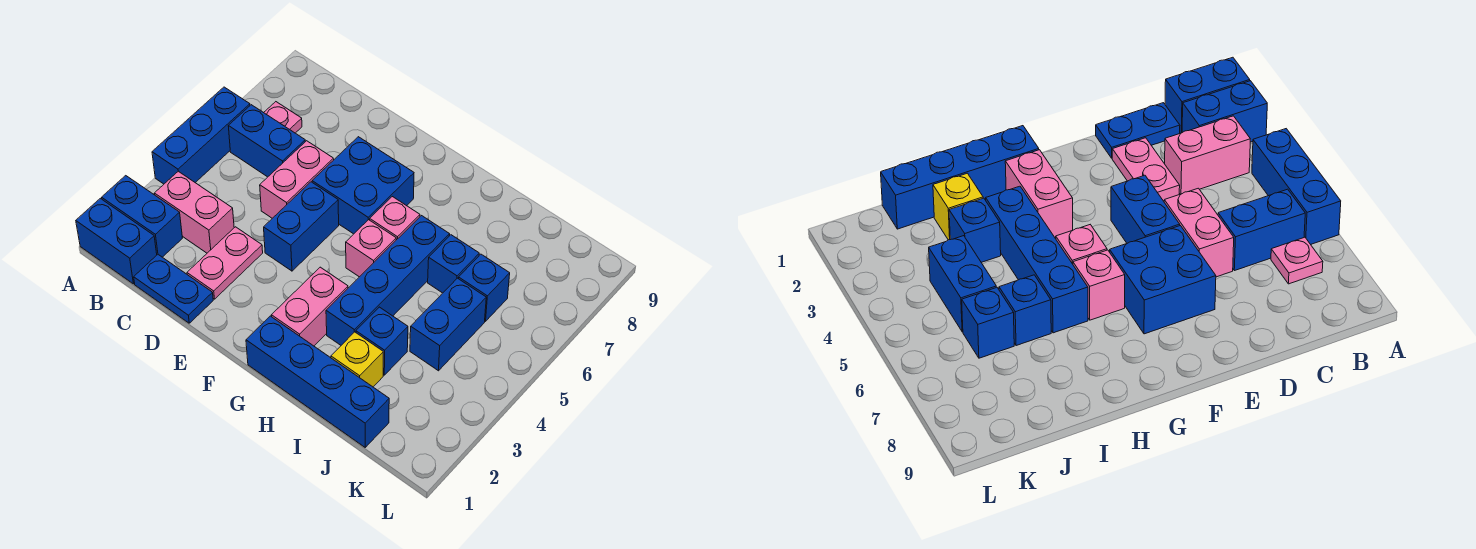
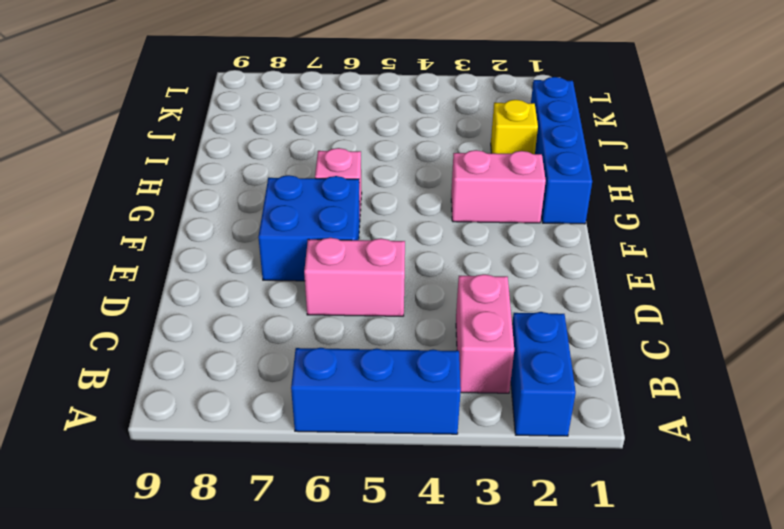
none -> blue 1x2 brick [76,198,157,284]
none -> blue 1x2 brick [228,105,305,177]
none -> pink 1x1 plate [264,102,302,133]

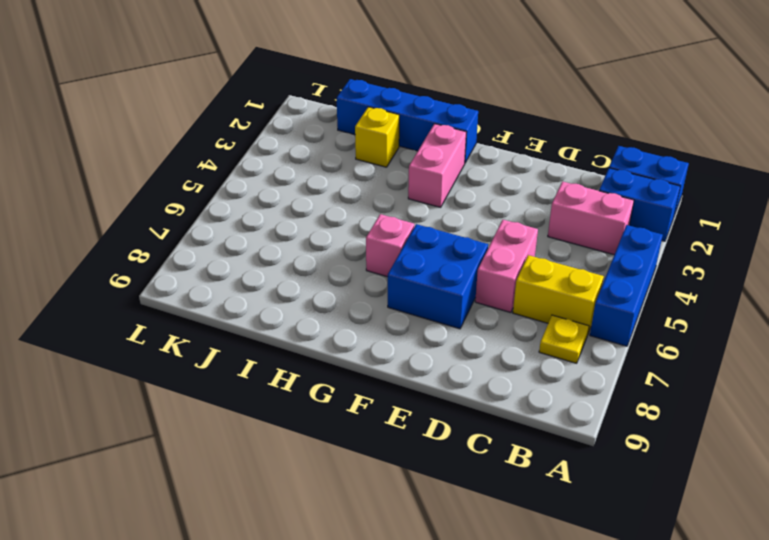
yellow 1x2 brick [513,255,604,333] -> blue 1x2 brick [228,105,305,177]
yellow 1x1 plate [539,315,589,363] -> pink 1x1 plate [264,102,302,133]
none -> blue 1x2 plate [134,255,213,323]
none -> pink 1x2 plate [187,227,263,299]
none -> blue 1x2 brick [264,182,339,271]

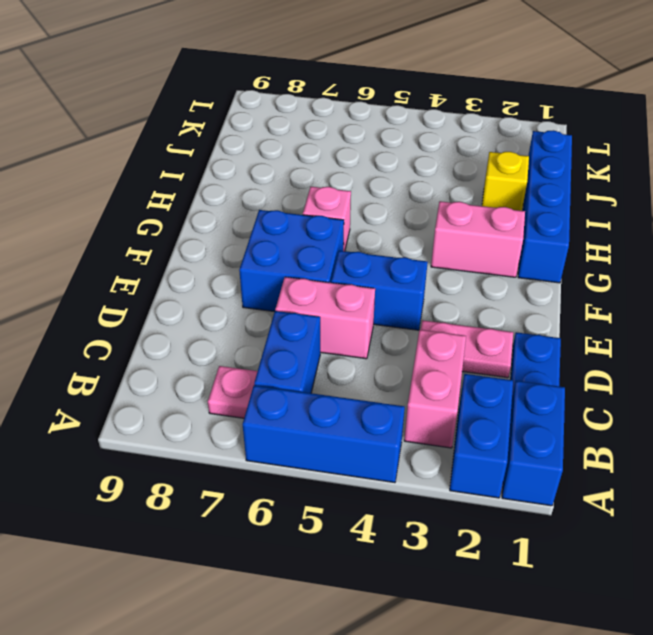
none -> pink 1x1 brick [346,220,396,277]
none -> blue 1x4 brick [326,216,450,345]
none -> blue 1x1 brick [356,307,408,375]

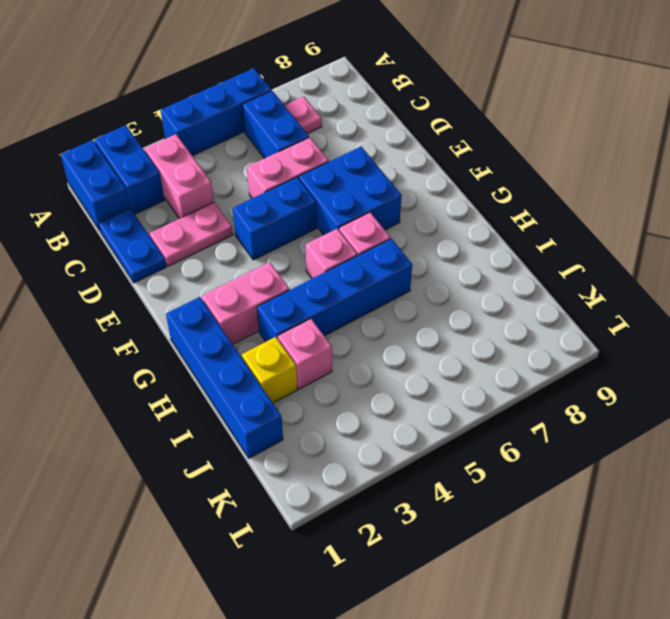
pink 1x1 brick [278,319,332,389] -> blue 1x1 brick [356,307,408,375]
none -> blue 1x1 brick [428,235,479,293]
none -> blue 1x2 brick [410,278,486,371]
none -> blue 1x1 brick [459,254,510,321]

